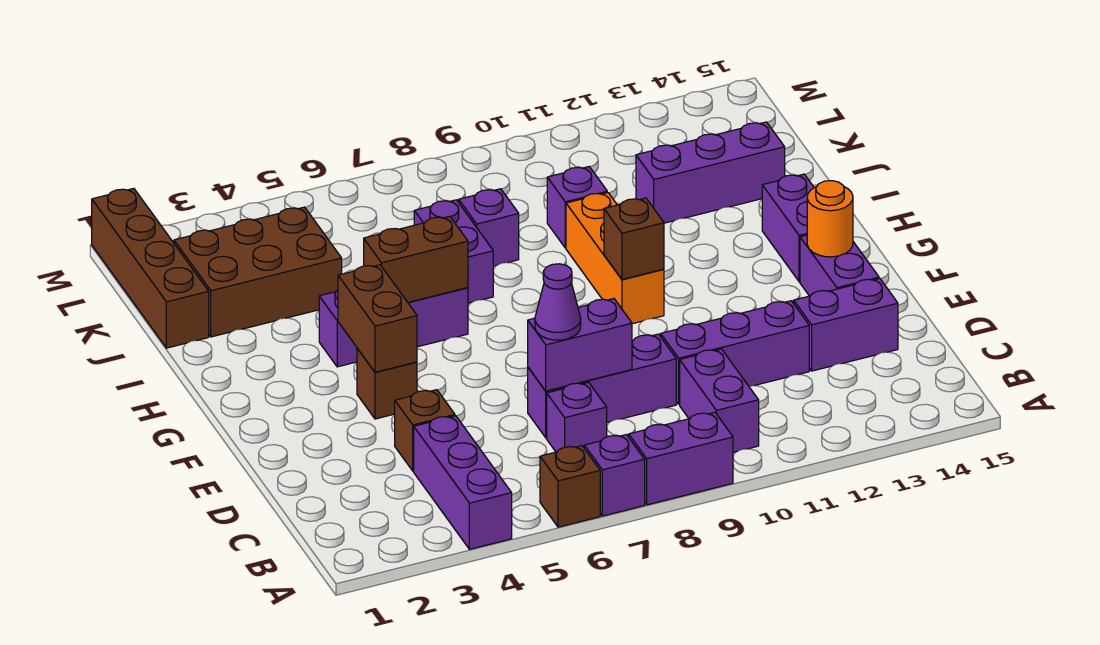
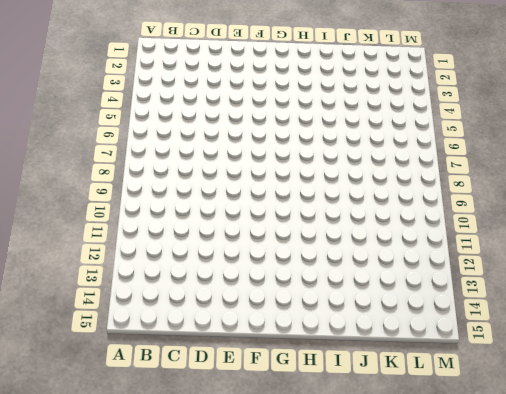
none -> purple 1x3 brick [414,416,512,549]
none -> brown 1x1 brick [540,446,600,527]
none -> purple 1x1 brick [584,435,645,516]

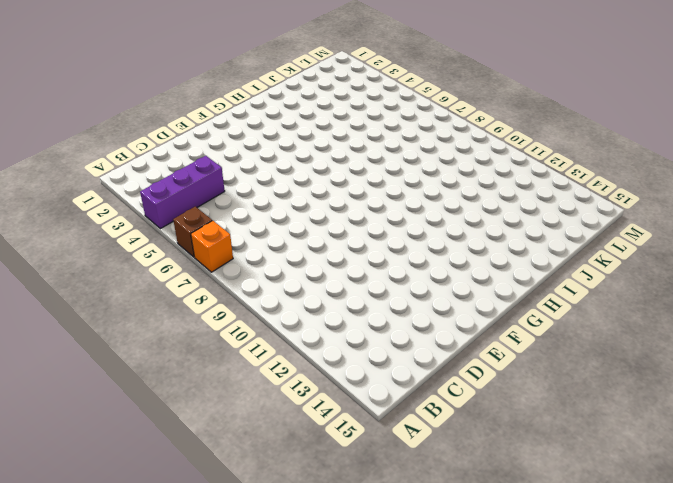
orange 1x1 brick [191,221,233,272] -> purple 1x1 brick [584,435,645,516]
none -> purple 1x2 brick [629,412,733,505]
none -> purple 1x2 brick [680,349,759,452]
none -> purple 1x1 brick [547,382,607,452]

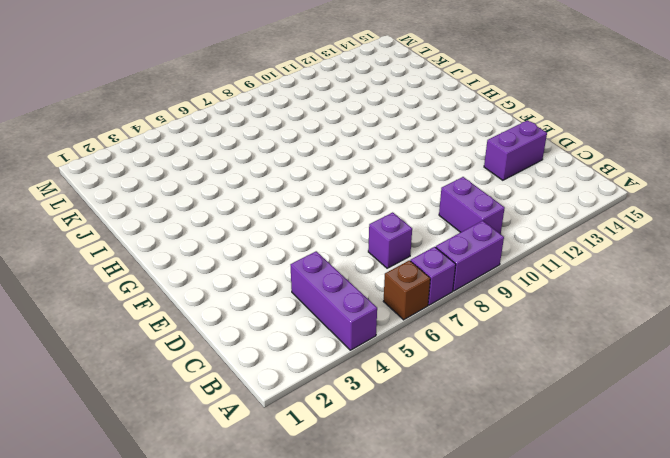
none -> brown 1x1 brick [395,390,455,471]
none -> purple 1x3 brick [528,334,676,438]
none -> purple 1x3 brick [661,301,809,404]

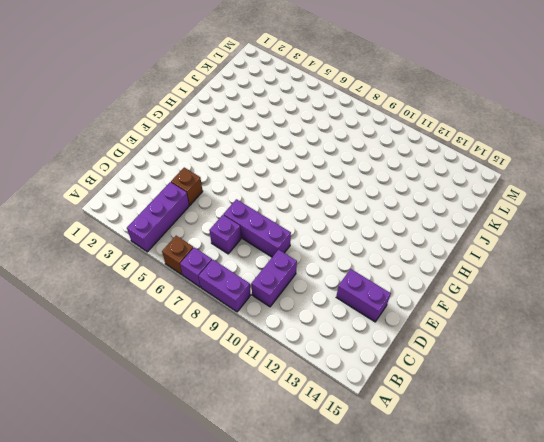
none -> purple 1x3 brick [661,301,809,404]
none -> purple 1x2 brick [800,235,879,296]
none -> brown 1x1 brick [357,348,417,419]

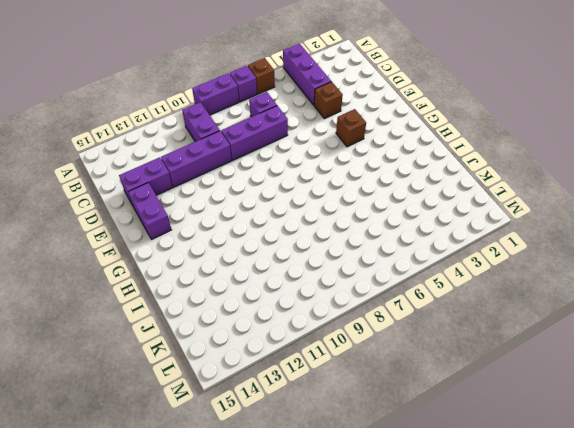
none -> orange 1x3 brick [566,193,664,324]
none -> purple 1x2 brick [762,174,814,282]
none -> purple 1x3 brick [319,288,468,367]

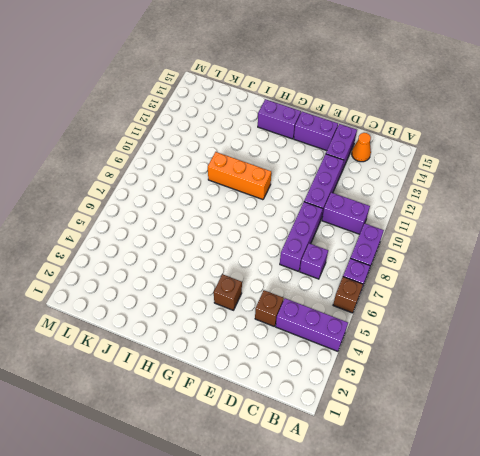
orange 1x1 cone [352,133,371,162] -> none
none -> purple 1x3 brick [319,288,468,367]
none -> purple 1x2 brick [414,200,493,303]
none -> brown 1x4 brick [92,188,209,348]

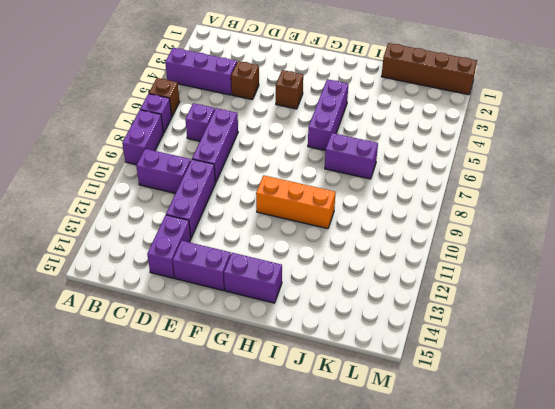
none -> brown 2x3 brick [174,207,342,337]
none -> purple 1x1 brick [459,189,519,266]
none -> purple 1x1 brick [547,167,607,248]

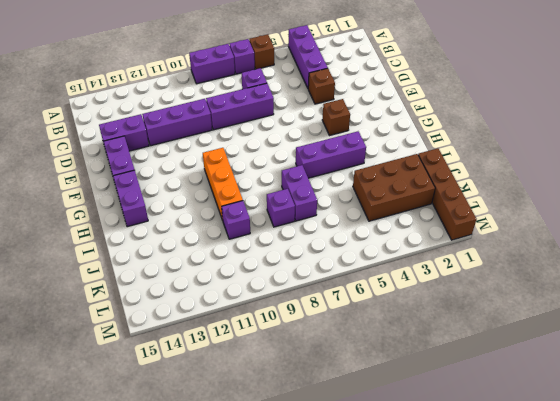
none -> purple 1x2 brick [680,349,759,452]
none -> purple 1x3 brick [636,122,785,223]
none -> purple 1x2 brick [528,299,632,391]

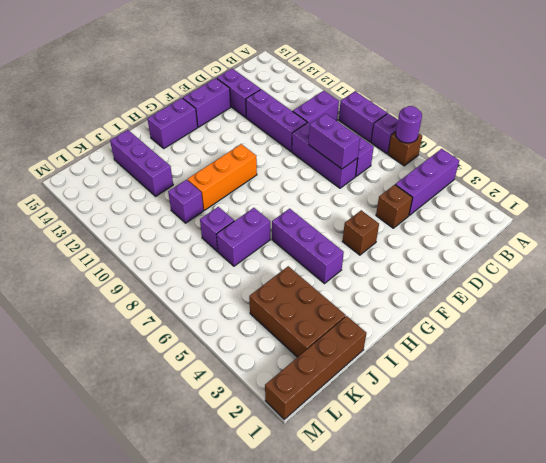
purple 1x1 round brick [396,106,422,143] -> none
none -> brown 1x2 brick [338,265,417,372]
none -> orange 1x1 round brick [807,181,853,257]
none -> brown 1x1 brick [604,198,664,279]

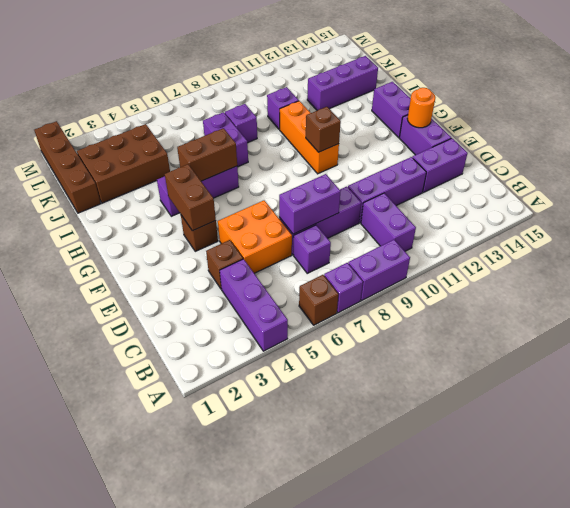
orange 2x2 brick [218,200,292,273] -> none
none -> purple 1x1 cone [535,264,581,340]

